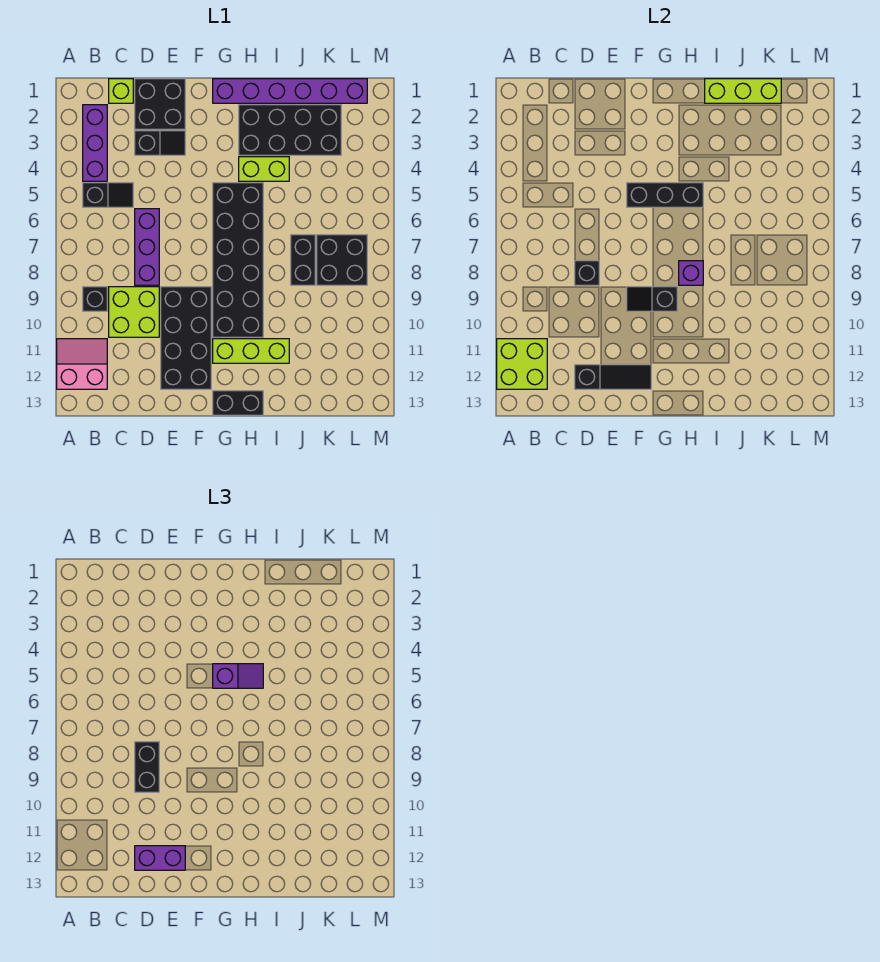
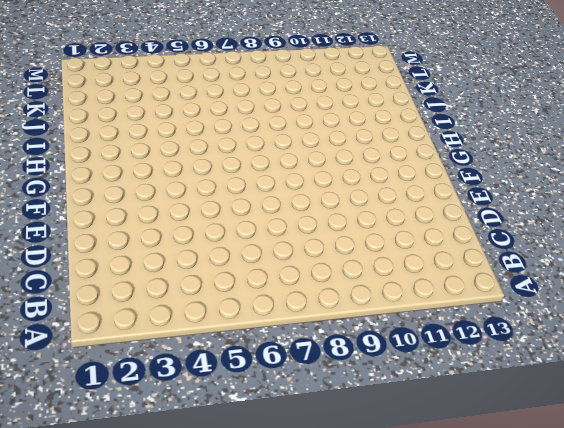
none -> pink 2x2 slope [57,339,107,389]
none -> purple 1x3 brick [83,105,107,181]
none -> black 1x2 slope [83,183,133,207]

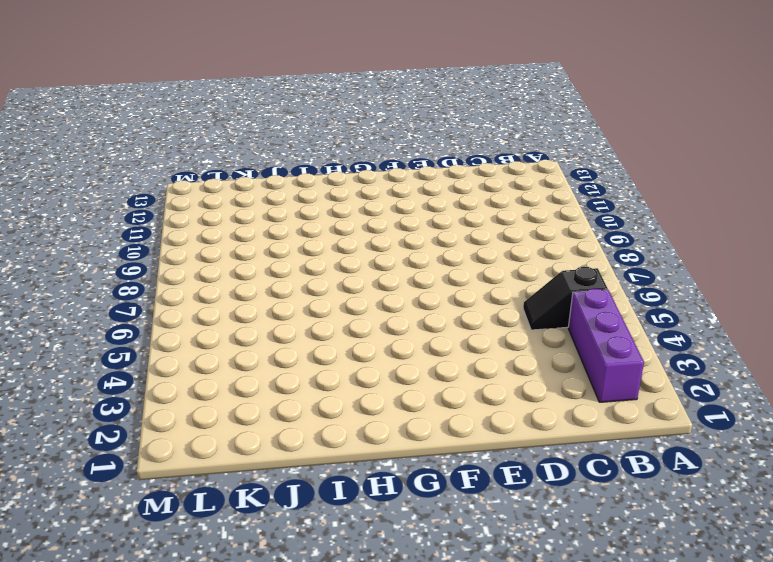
none -> pink 2x2 slope [57,339,107,389]
none -> black 1x1 brick [83,287,107,311]
none -> lime 1x1 brick [109,79,133,103]

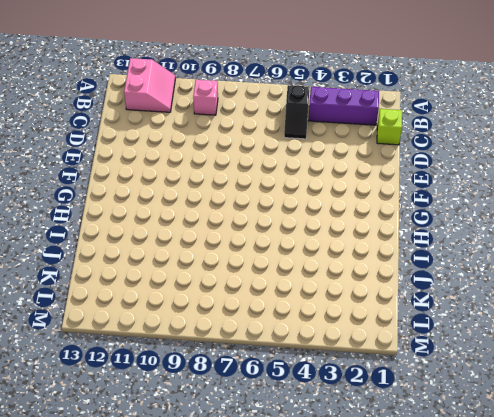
pink 1x1 brick [193,80,218,115] -> black 1x1 brick [83,287,107,311]
none -> lime 2x2 brick [109,287,159,337]
none -> black 2x2 brick [135,79,185,129]
none -> black 1x2 slope [135,131,185,155]

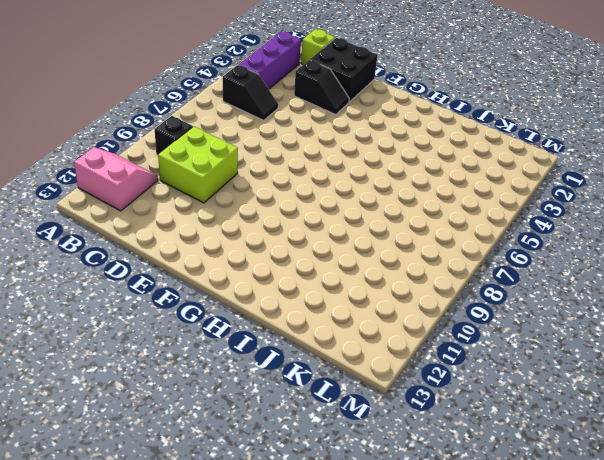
none -> purple 1x3 brick [135,209,159,285]
none -> black 2x4 brick [161,287,211,389]
none -> purple 1x6 brick [213,79,367,103]

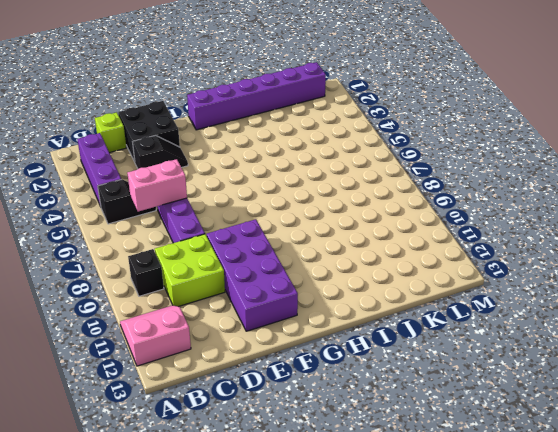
pink 1x2 brick [127,159,187,212] -> none
purple 2x4 brick [207,219,298,331] -> black 2x4 brick [161,287,211,389]
none -> black 2x6 brick [213,183,263,337]
none -> lime 1x3 brick [213,339,289,363]
none -> black 1x2 brick [213,391,263,415]

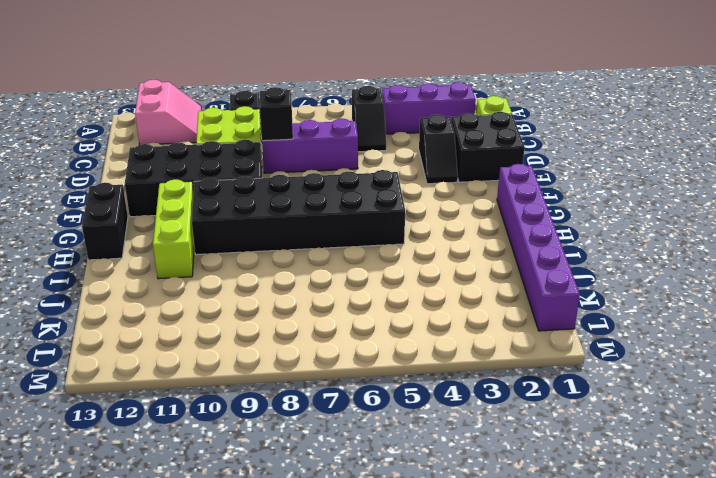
none -> black 2x4 brick [239,105,341,155]
none -> lime 1x2 brick [239,157,289,181]
none -> black 1x2 brick [291,235,315,285]

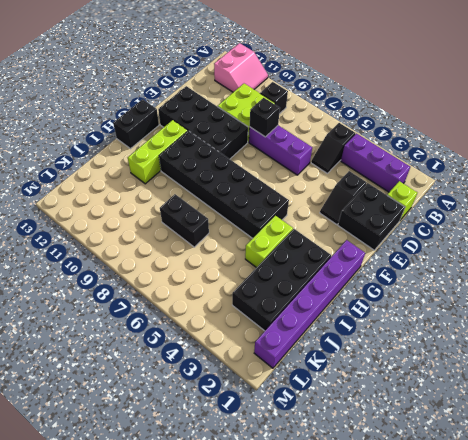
none -> black 2x2 brick [317,235,367,285]
none -> lime 2x2 brick [497,339,547,389]
none -> black 1x3 slope [575,365,651,389]

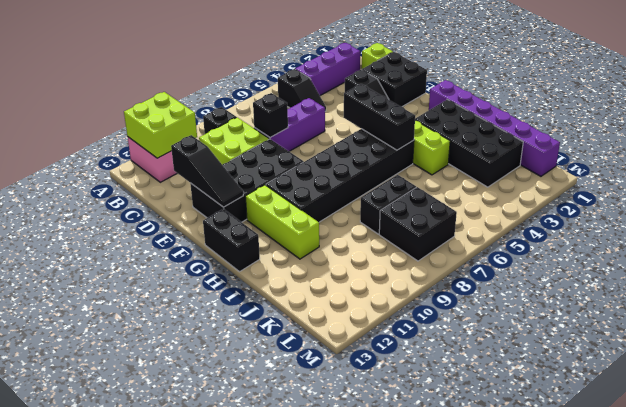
none -> black 1x2 slope [627,287,677,311]
none -> purple 1x1 brick [679,261,703,285]
none -> lime 1x3 brick [705,79,781,103]

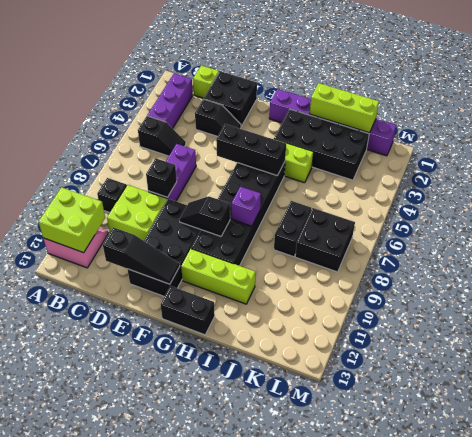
none -> black 1x2 brick [135,742,159,792]
none -> purple 1x2 brick [135,846,185,870]
none -> purple 1x2 slope [213,664,263,688]

